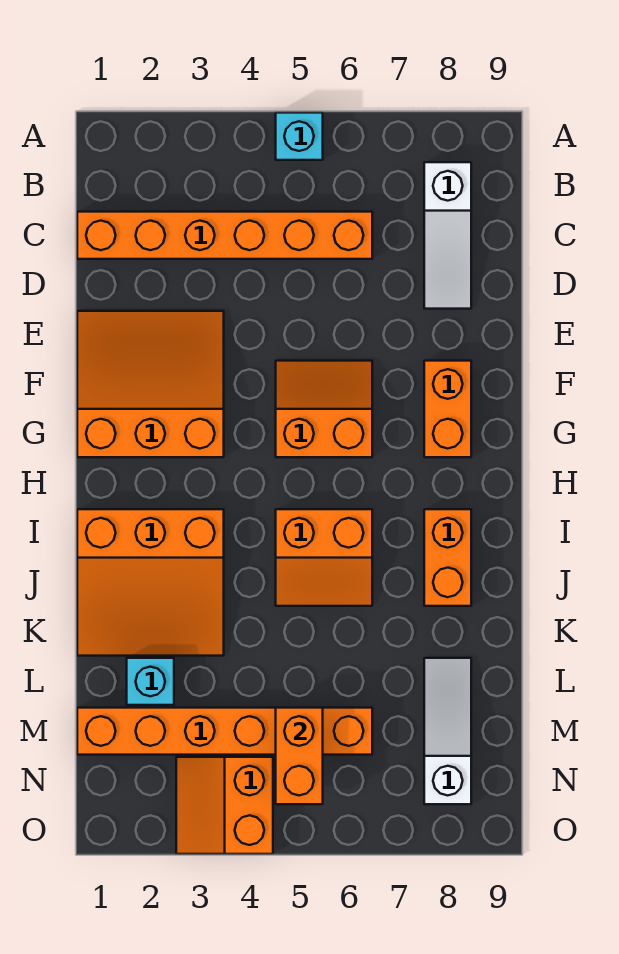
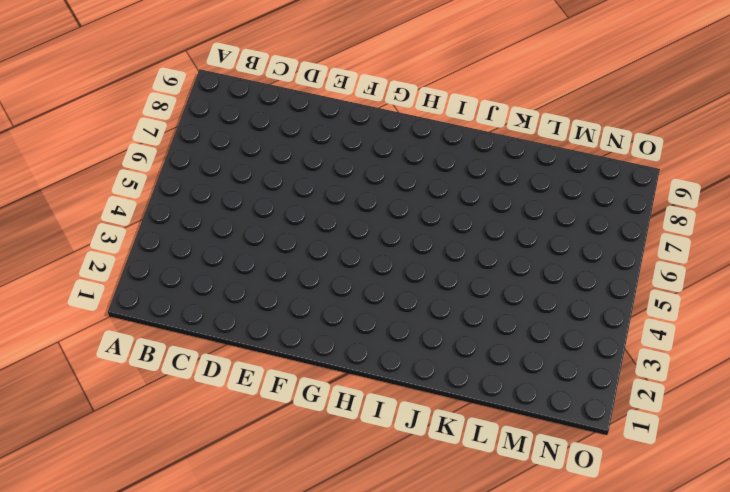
none -> cyan 1x1 brick [276,113,323,160]
none -> white 1x3 slope [424,162,471,309]
none -> orange 1x6 brick [77,212,372,259]

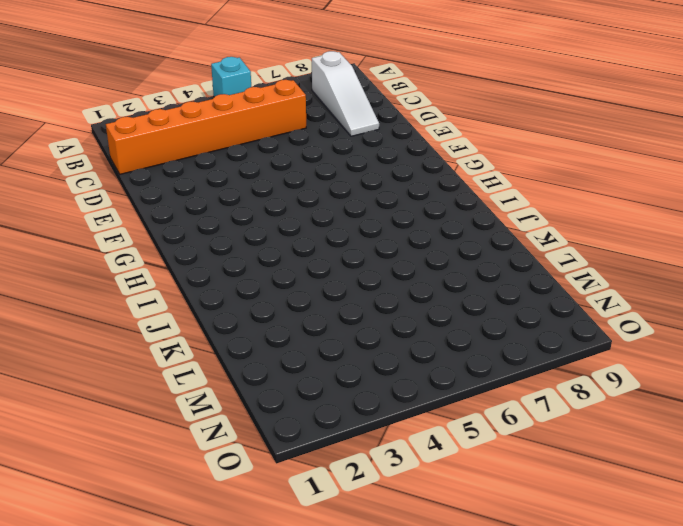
none -> orange 3x3 slope [77,311,224,457]
none -> orange 2x2 slope [276,361,372,457]
none -> orange 1x2 brick [424,361,471,457]

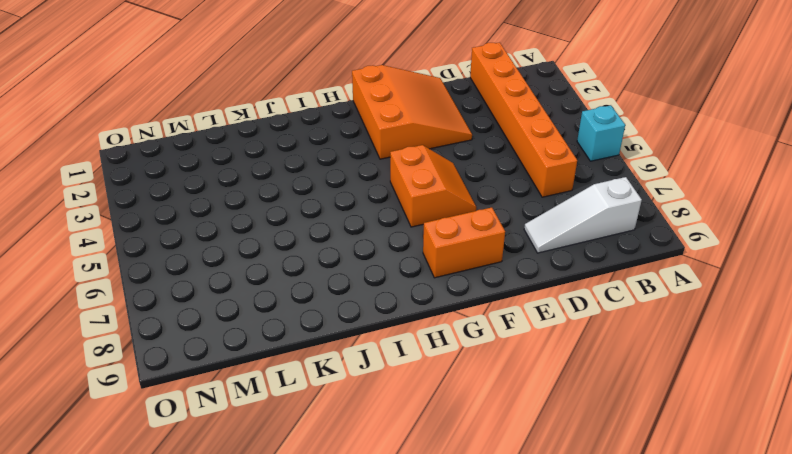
none -> orange 3x3 slope [77,509,224,656]
none -> orange 2x2 slope [276,509,372,606]
none -> orange 1x2 brick [424,509,471,606]

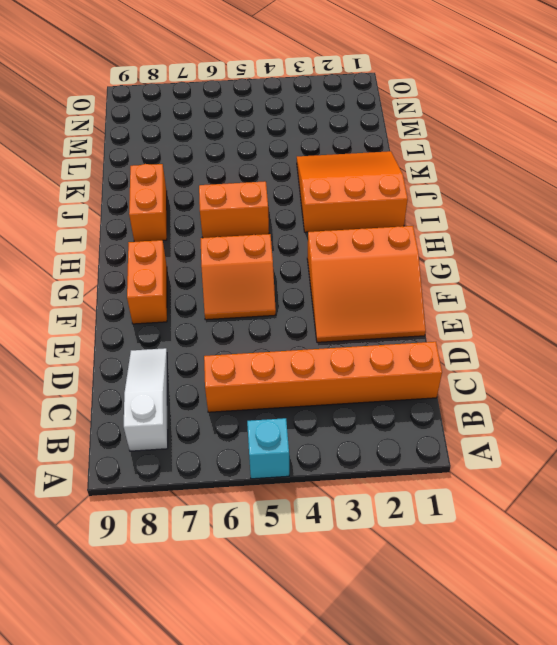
none -> cyan 1x1 brick [127,658,174,705]
none -> white 1x3 slope [424,658,471,804]
none -> orange 1x6 brick [77,708,372,755]

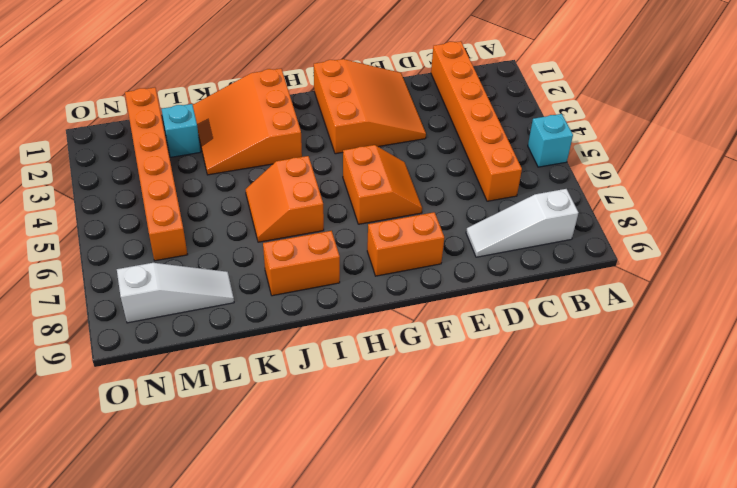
none -> orange 2x2 slope [176,757,273,854]
none -> orange 1x2 brick [276,708,323,804]

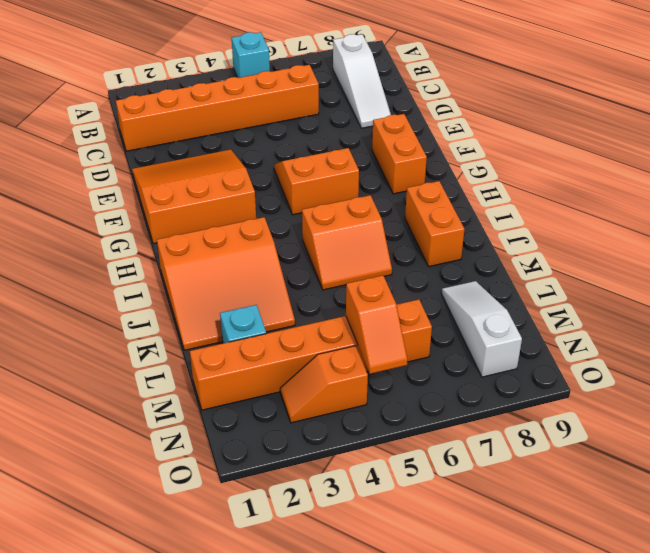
orange 1x2 slope [346,275,408,374] -> orange 1x2 brick [276,708,323,804]
orange 1x2 slope [280,346,368,423] -> orange 2x2 slope [176,757,273,854]

